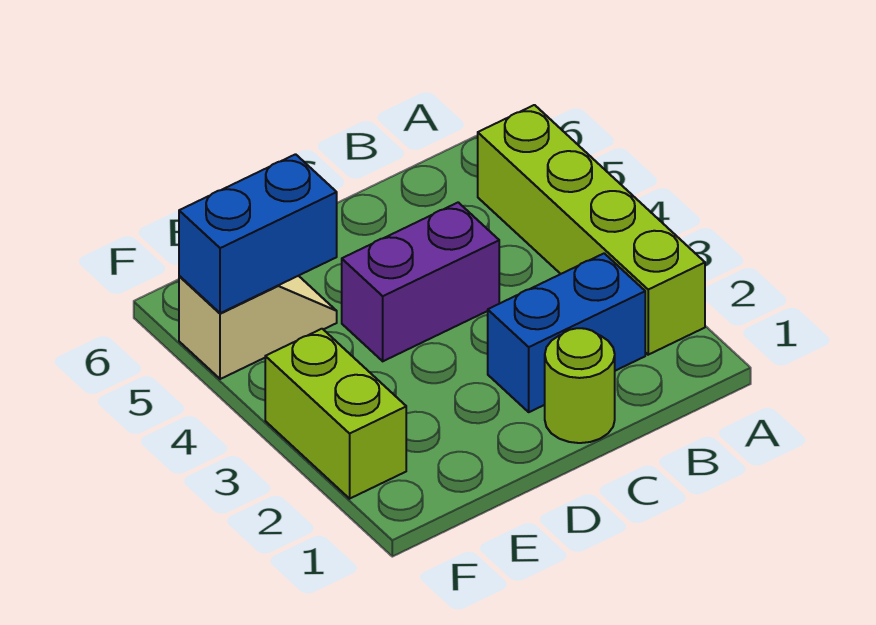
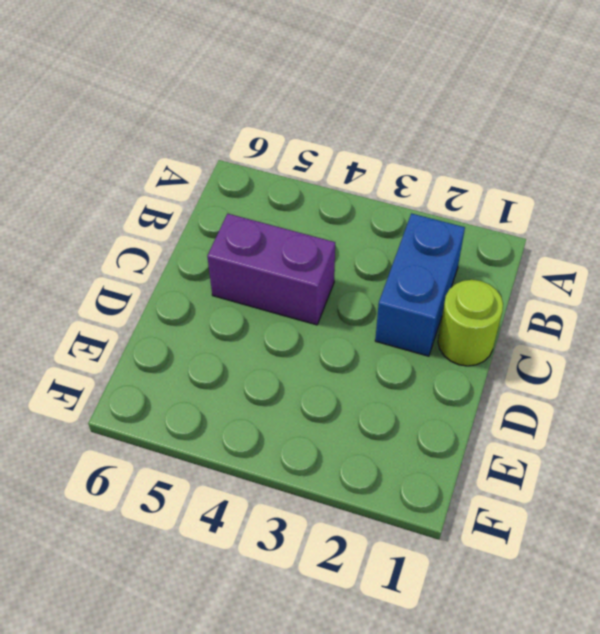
purple 1x2 brick [207,214,335,325] -> purple 1x2 brick turned to [342,202,499,361]
none -> lime 1x4 brick [478,105,705,355]
none -> tan 1x2 slope [179,276,337,379]

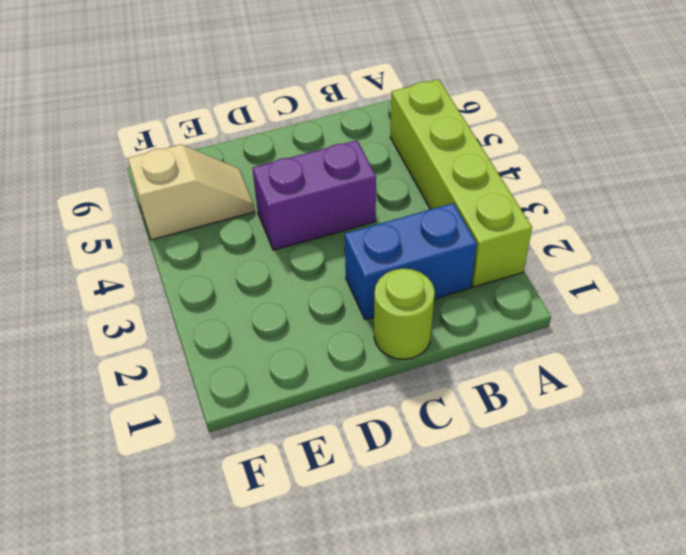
none -> lime 1x2 brick [265,329,406,499]
none -> blue 1x2 brick [179,154,337,313]

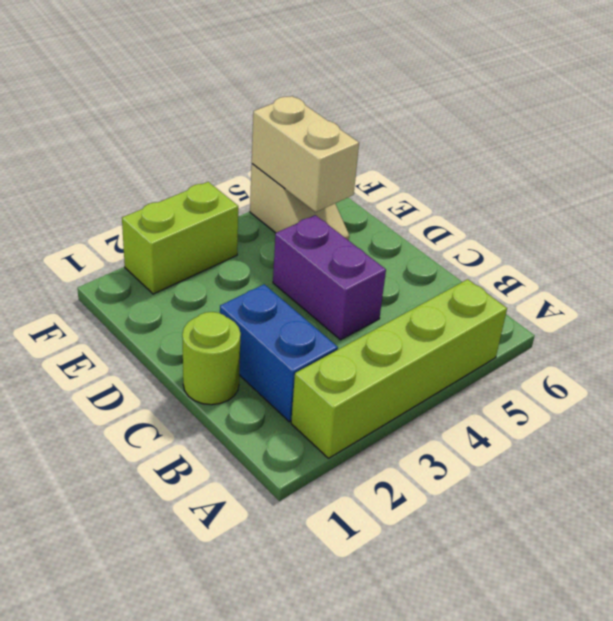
tan 1x2 brick [252,96,359,212] -> blue 1x2 brick [179,154,337,313]

